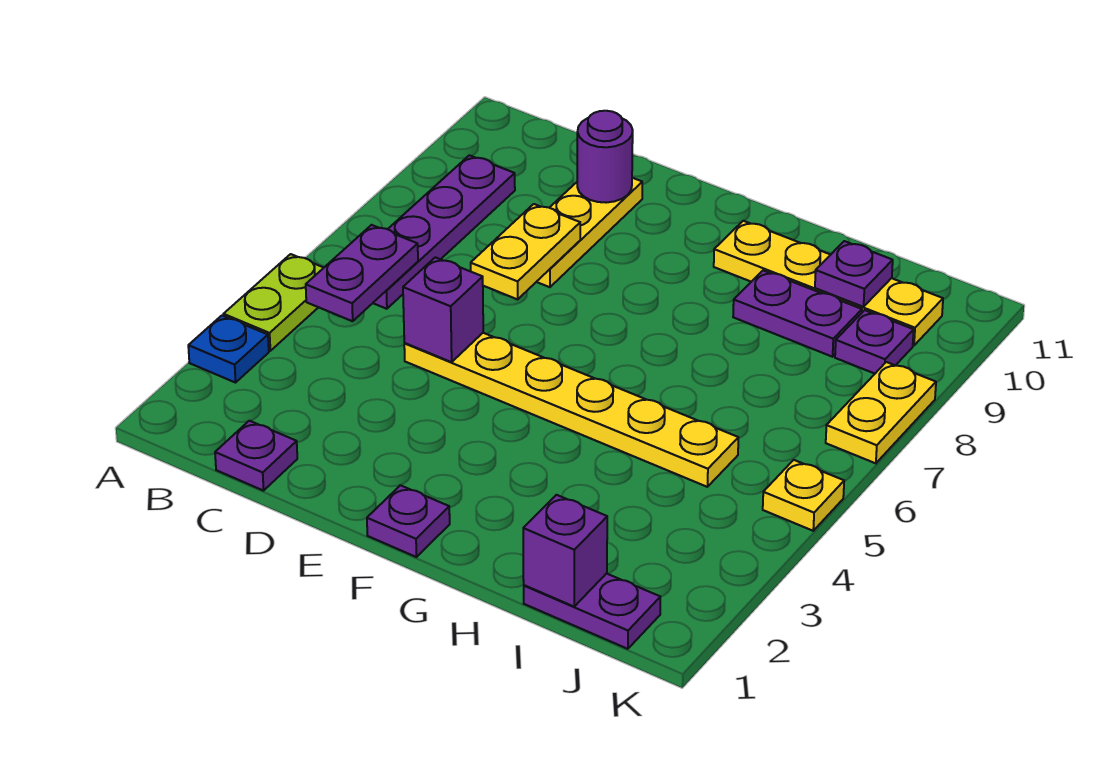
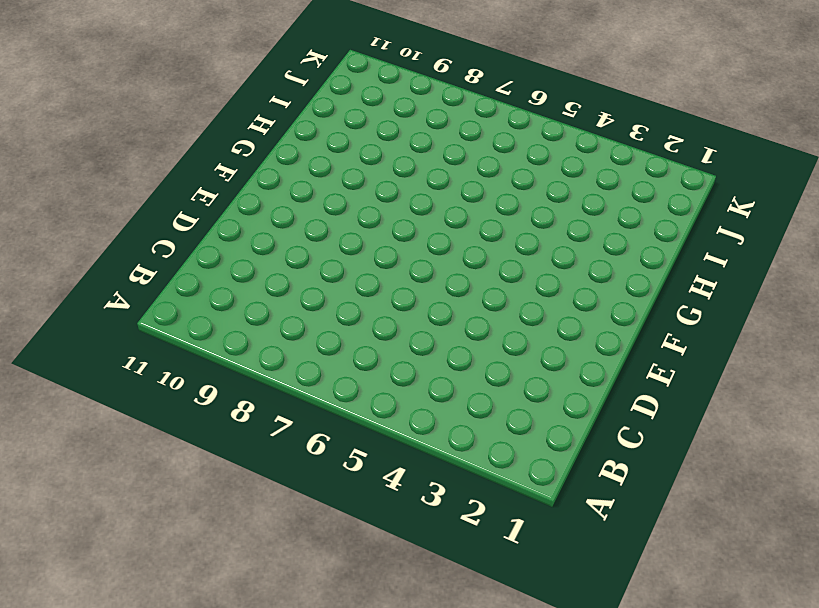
none -> blue 1x1 plate [188,316,269,383]
none -> lime 1x2 plate [224,254,324,351]
none -> purple 1x4 plate [373,155,515,309]

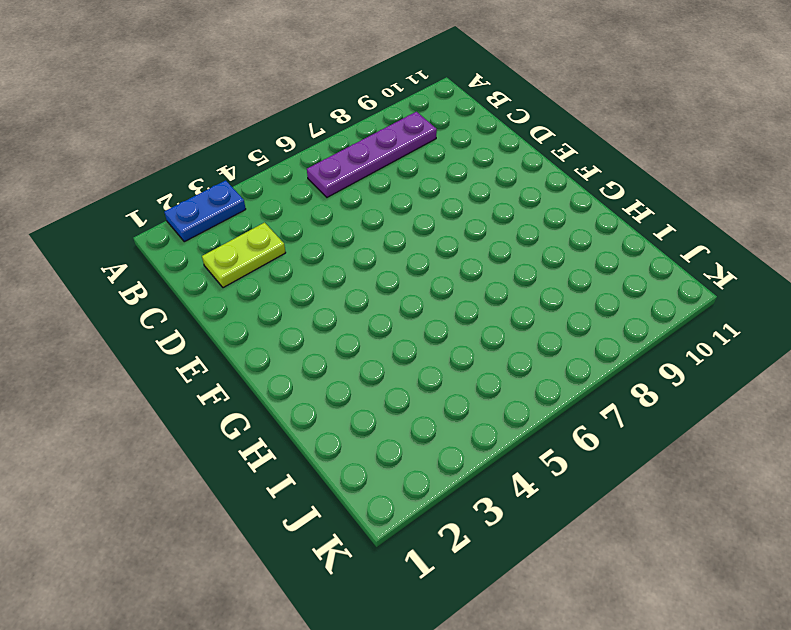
blue 1x2 plate [164,180,246,242] -> blue 1x1 plate [188,316,269,383]
lime 1x2 plate [202,222,286,288] -> lime 1x2 plate moved to [224,254,324,351]
none -> purple 1x1 plate [215,421,297,491]
none -> yellow 1x6 plate [404,333,738,487]
none -> yellow 1x3 plate [537,178,642,287]

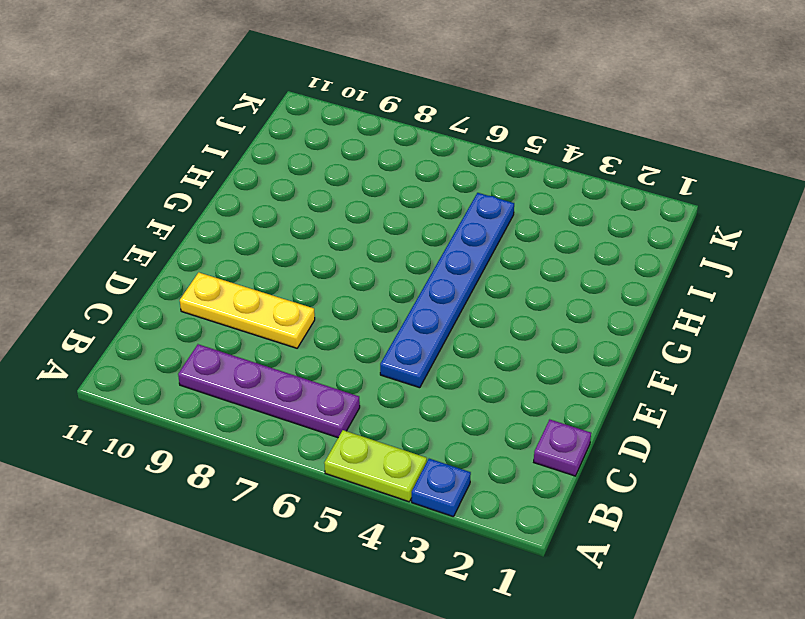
blue 1x6 plate [380,193,514,388] -> yellow 1x6 plate [404,333,738,487]
none -> purple 1x1 plate [367,485,450,557]
none -> yellow 1x4 plate [714,221,943,346]
none -> purple 1x2 plate [733,270,862,357]

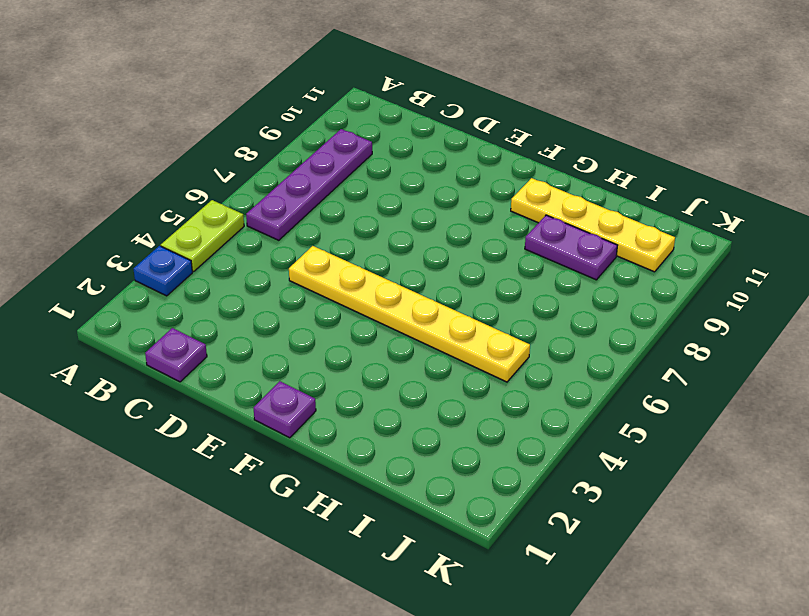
none -> yellow 1x3 plate [537,178,642,287]
none -> purple 1x2 plate [524,573,660,649]
none -> purple 1x1 plate [835,310,914,374]

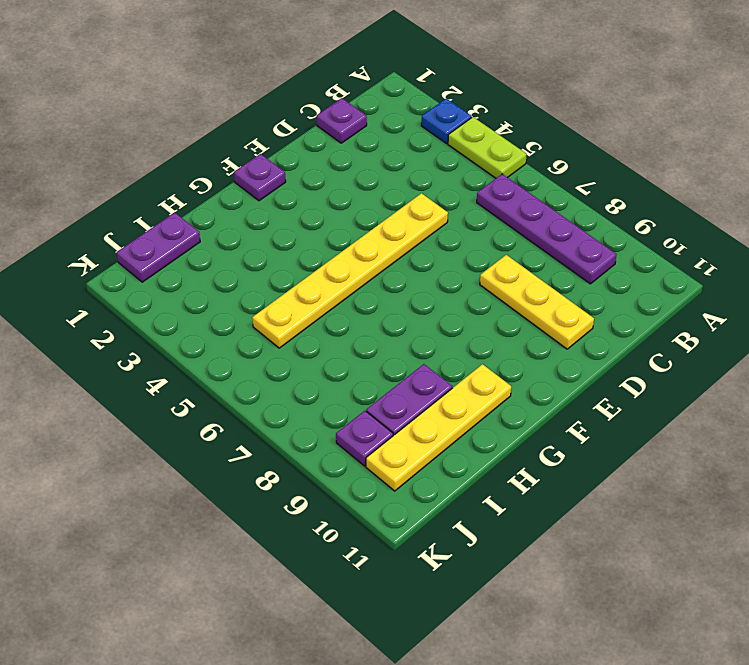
none -> yellow 1x1 plate [763,460,844,531]
none -> yellow 1x2 plate [826,362,936,463]
none -> purple 1x2 plate [306,225,418,321]

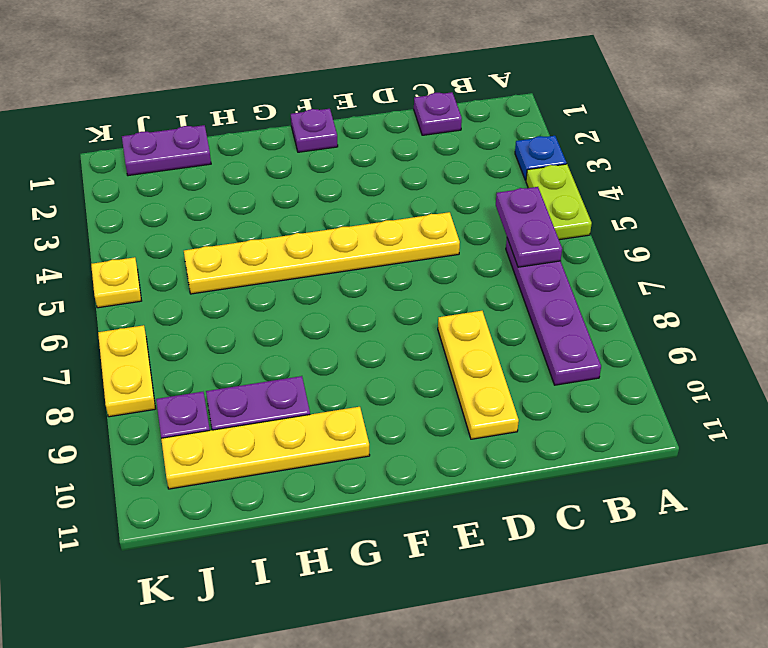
none -> purple 1x1 brick [403,257,483,362]
none -> yellow 1x2 plate [471,204,580,299]
none -> purple 1x1 round brick [577,111,633,203]

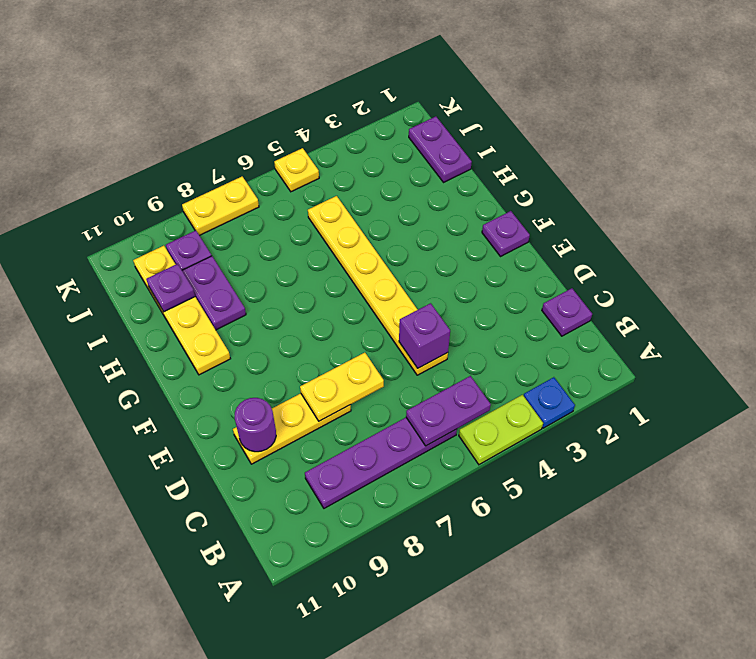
none -> purple 1x1 brick [523,495,607,606]

